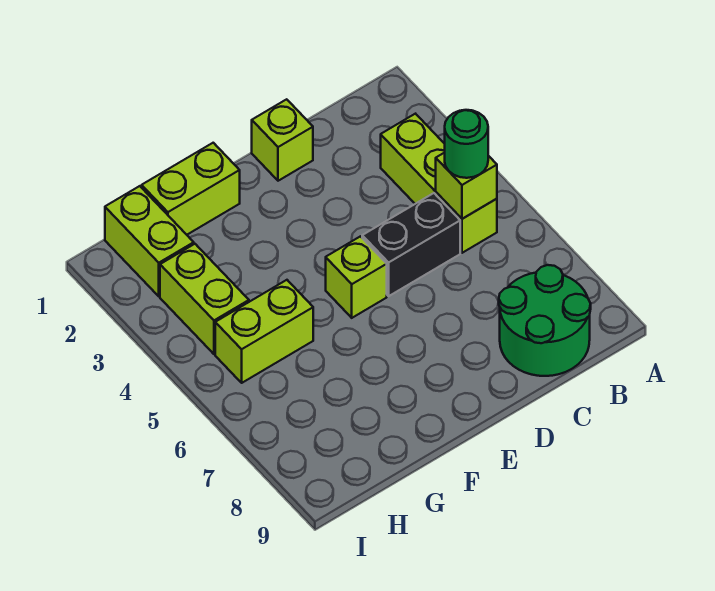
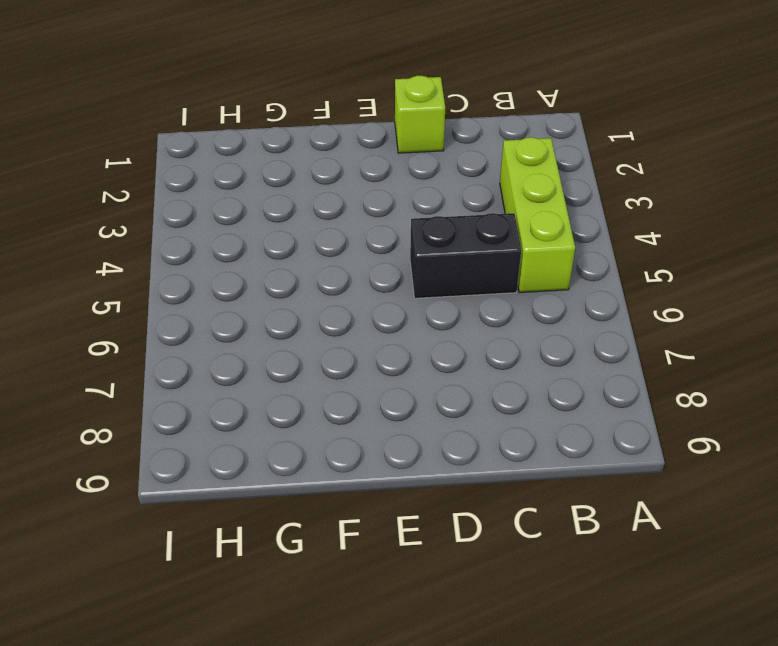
none -> green 2x2 round brick [499,265,591,376]
none -> lime 1x1 brick [326,236,387,318]

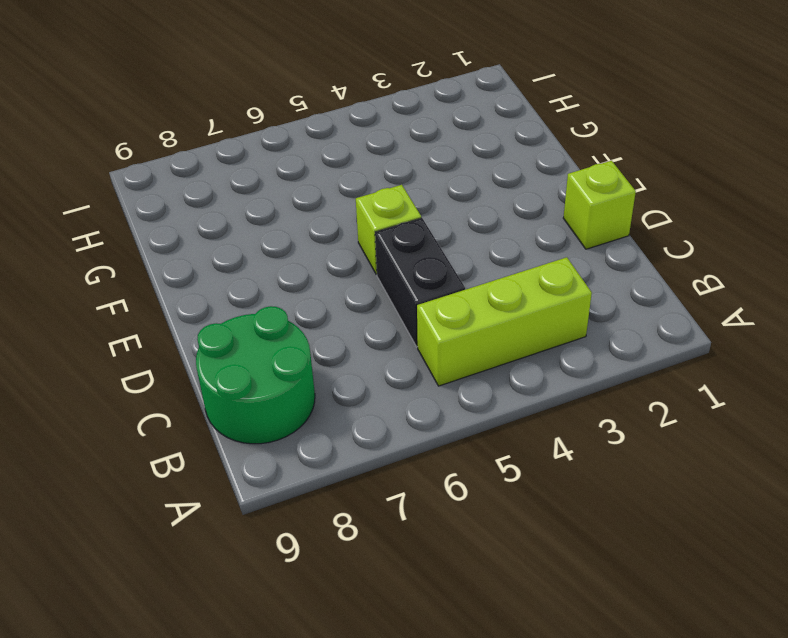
none -> lime 1x2 brick [142,143,240,235]
none -> lime 1x2 brick [215,280,313,383]

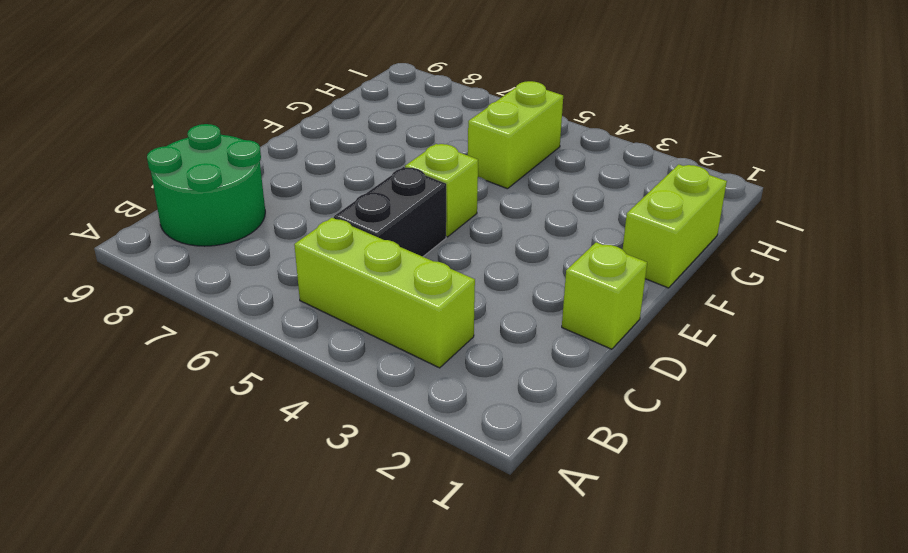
none -> lime 1x2 brick [105,186,194,296]
none -> lime 1x2 brick [160,244,249,354]

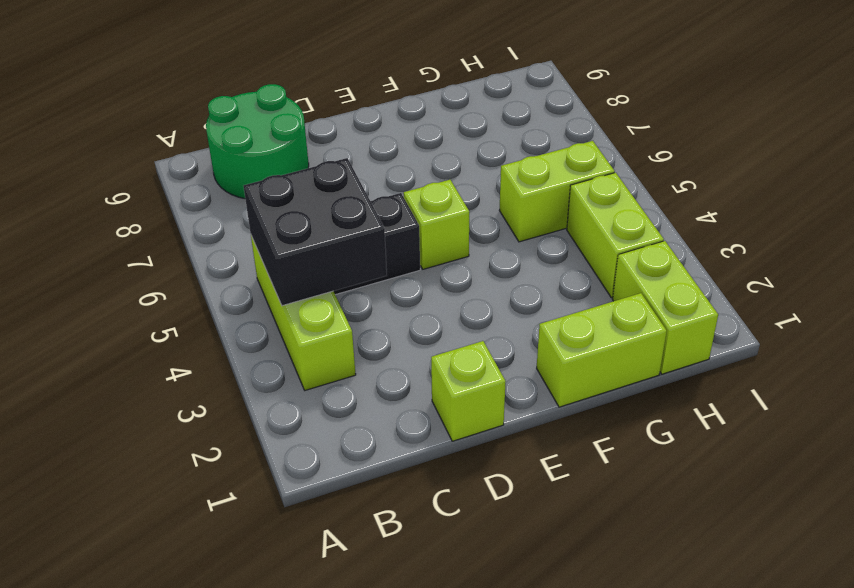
black 2x2 brick [244,158,387,306] -> lime 1x1 brick [436,153,497,219]
none -> green 1x1 round brick [445,110,488,178]

